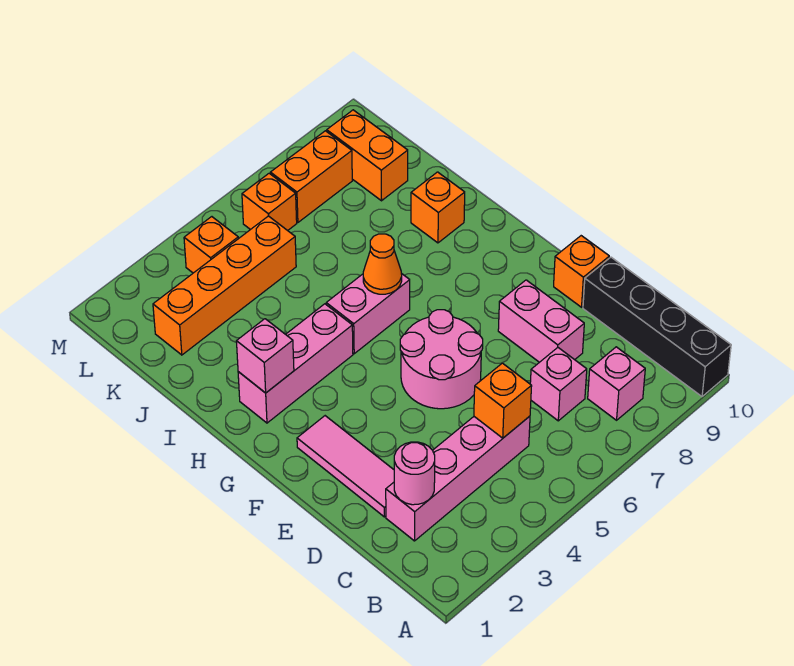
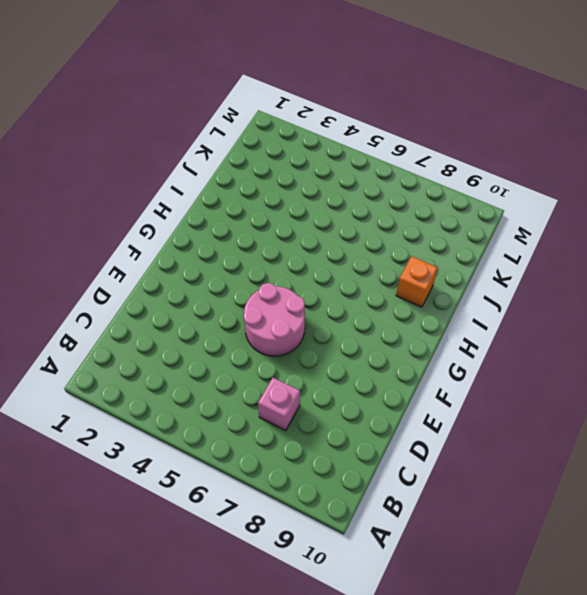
none -> black 1x4 brick [583,257,731,396]
none -> pink 1x1 brick [588,347,645,420]
none -> pink 1x4 brick [386,416,530,541]

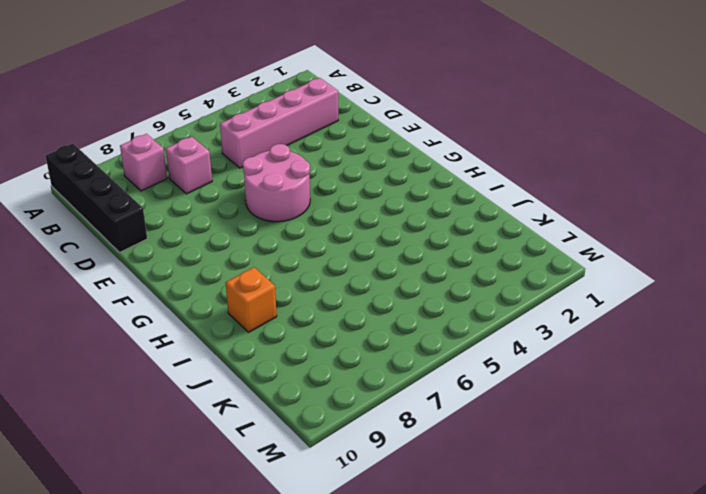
none -> pink 1x3 tile [297,416,394,517]
none -> pink 1x2 brick [498,280,584,362]
none -> orange 1x1 brick [554,236,609,307]

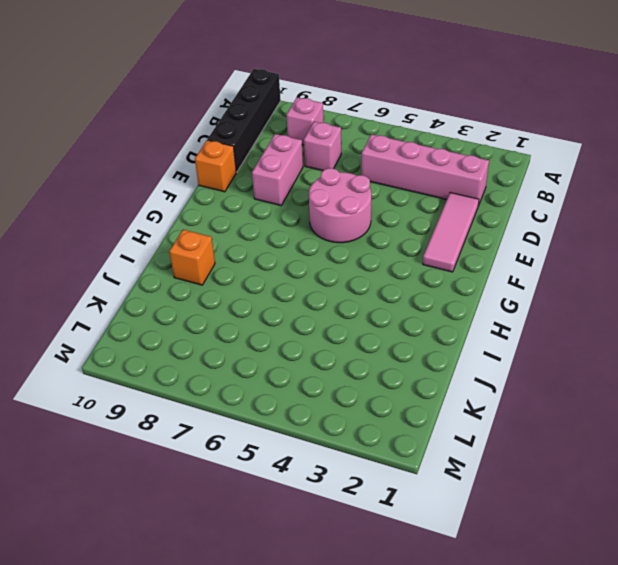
none -> pink 1x3 brick [238,304,353,423]
none -> pink 1x2 brick [326,273,410,354]
none -> orange 1x4 brick [153,216,296,355]

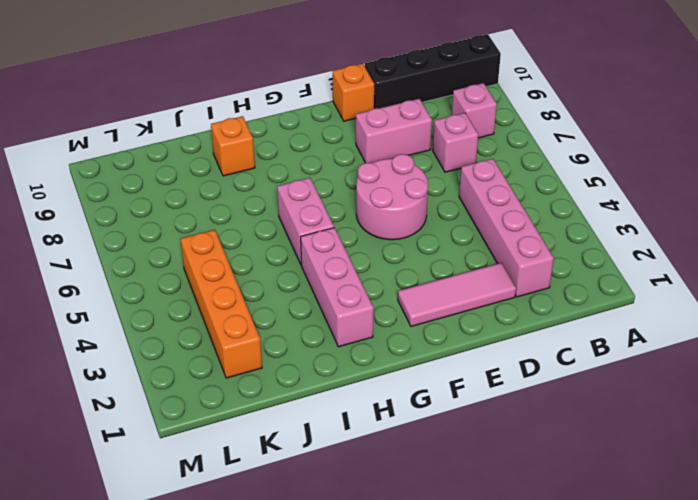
none -> orange 1x2 brick [327,110,408,201]
none -> orange 1x1 brick [184,217,238,273]
none -> orange 1x1 brick [242,173,297,231]

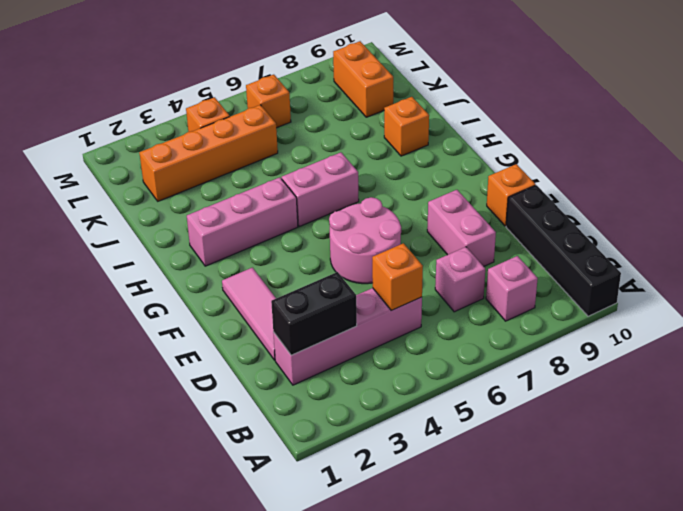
black 1x2 brick [271,272,357,355] -> pink 1x1 round brick [394,442,435,505]
none -> orange 1x2 brick [270,131,352,222]
none -> pink 1x1 brick [237,319,294,393]
none -> orange 1x1 cone [363,234,402,294]

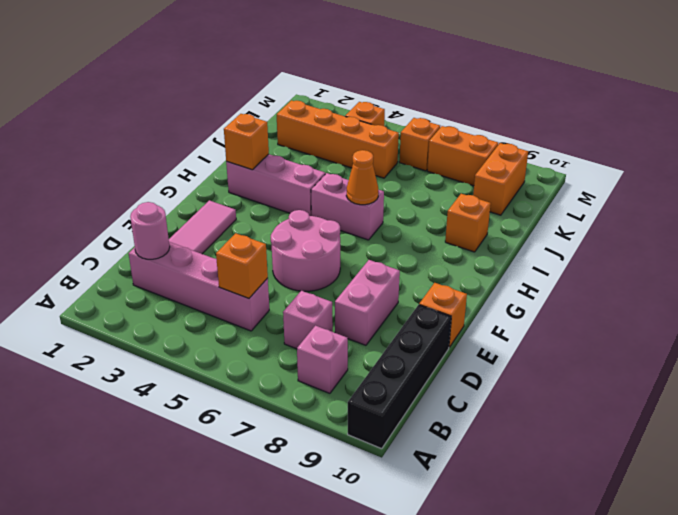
orange 1x1 brick [224,114,269,170] -> pink 1x1 brick [237,319,294,393]

